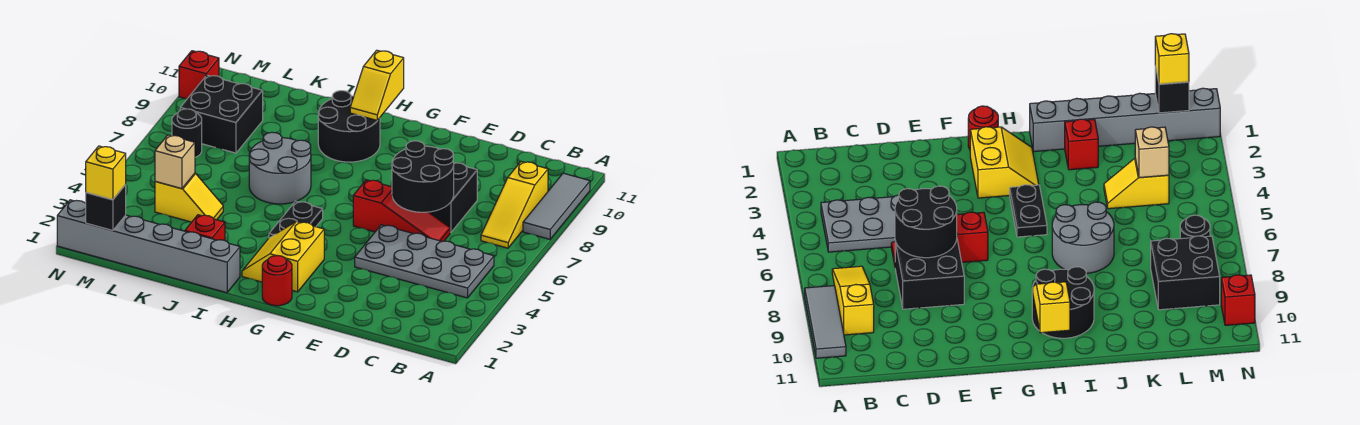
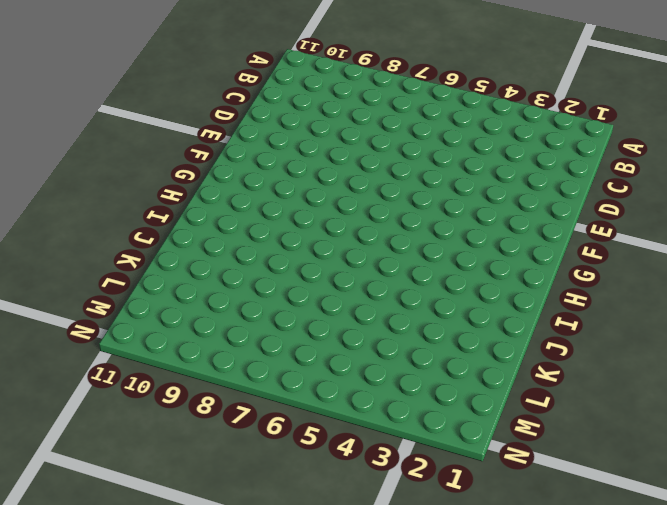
none -> grey 1x3 tile [523,173,590,239]
none -> grey 2x4 plate [355,225,494,298]
none -> yellow 1x3 slope [481,162,548,248]

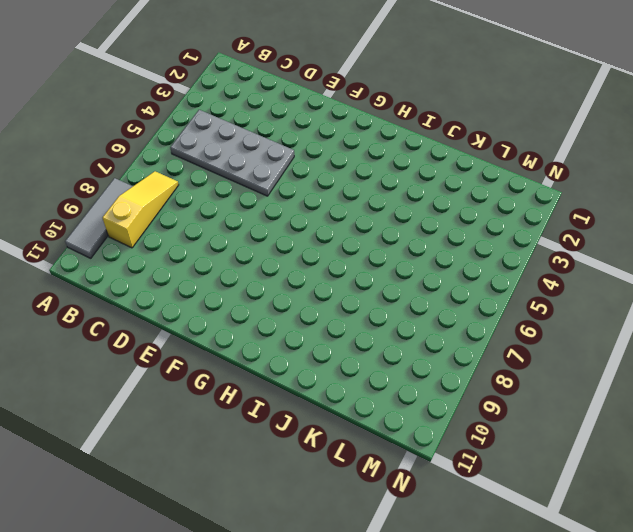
none -> red 1x3 slope [353,180,450,242]
none -> black 2x2 brick [429,163,477,232]
none -> red 1x1 round brick [262,255,292,306]

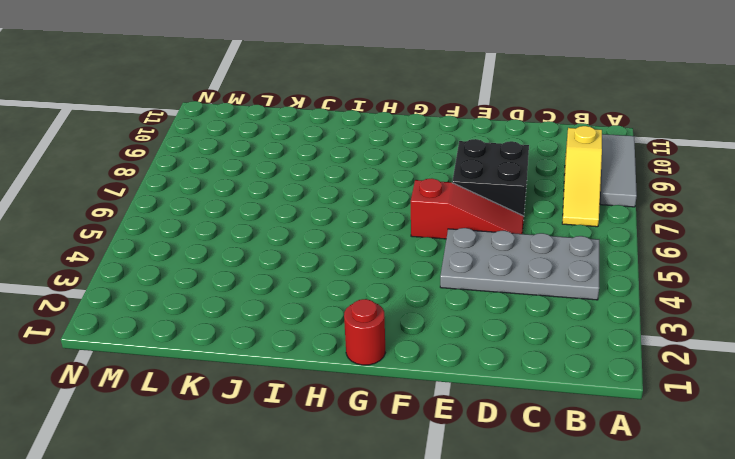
none -> yellow 2x2 slope [242,221,324,292]
none -> black 1x2 plate [269,201,323,238]
none -> black 2x2 round brick [318,91,380,162]

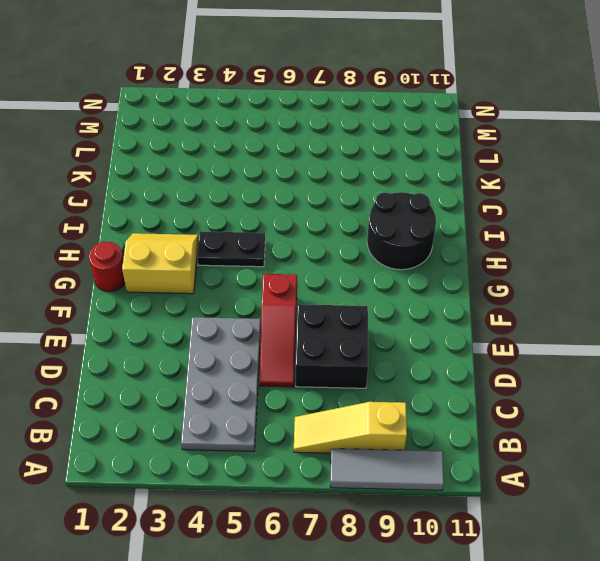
none -> grey 1x6 brick [57,200,240,293]
none -> grey 2x2 round brick [249,132,311,204]
none -> red 1x1 brick [185,215,225,240]

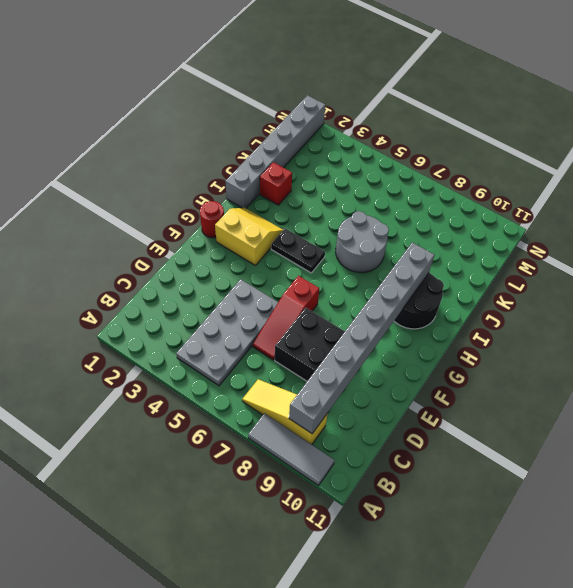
grey 1x8 brick [289,243,434,434] -> none
none -> yellow 1x2 slope [155,173,223,222]
none -> black 2x2 brick [180,75,263,153]
none -> black 1x1 round brick [172,109,202,157]

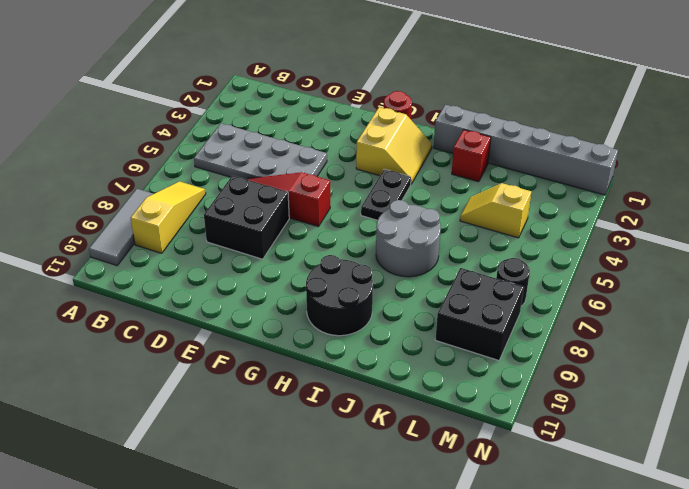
none -> red 1x1 brick [179,51,219,99]
none -> black 2x2 round brick [392,141,454,212]
none -> yellow 1x2 slope [350,50,404,120]

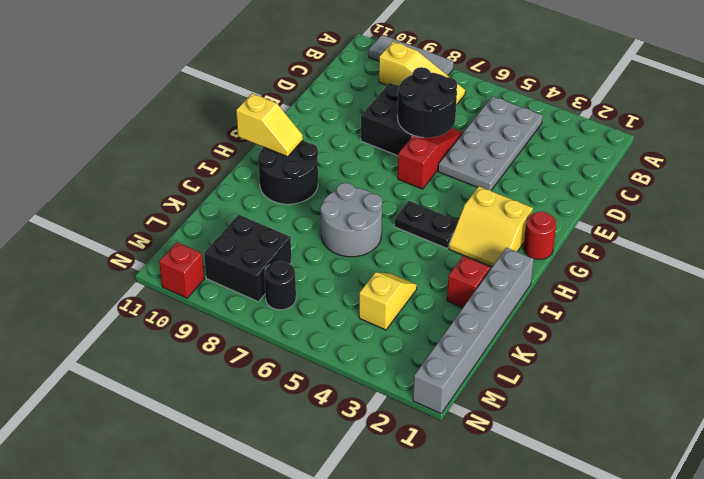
none -> tan 1x1 brick [155,135,195,189]
none -> black 1x1 brick [86,185,126,231]
none -> yellow 1x1 brick [86,146,126,200]

